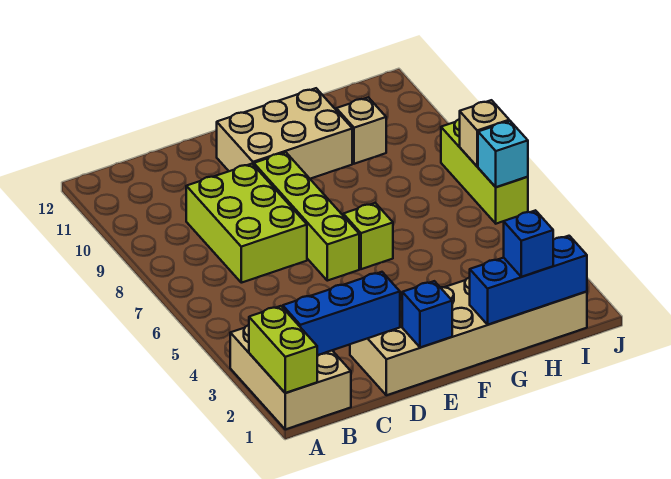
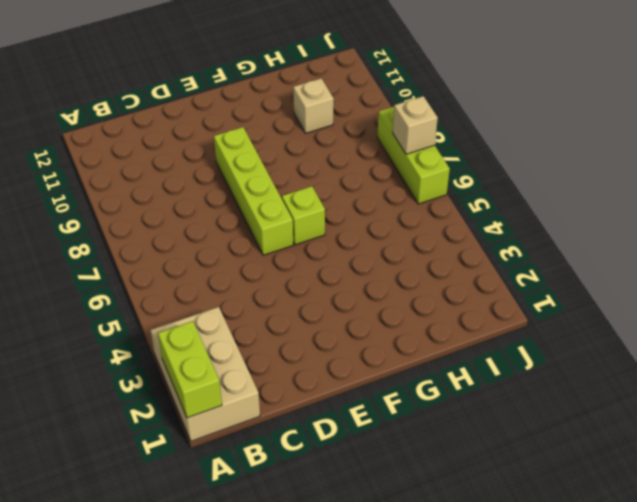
none -> lime 2x3 brick [186,164,307,283]
none -> tan 2x6 brick [350,277,587,395]
none -> tan 2x3 brick [217,88,352,179]

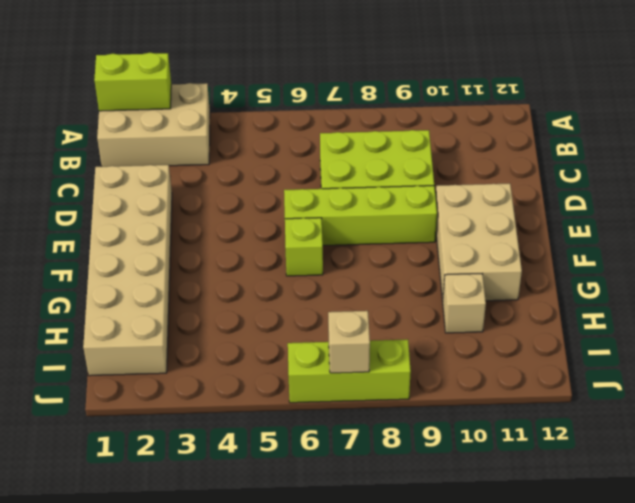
none -> blue 1x3 brick [283,272,400,355]
none -> blue 1x1 brick [402,281,452,347]
none -> blue 1x3 brick [470,236,587,325]

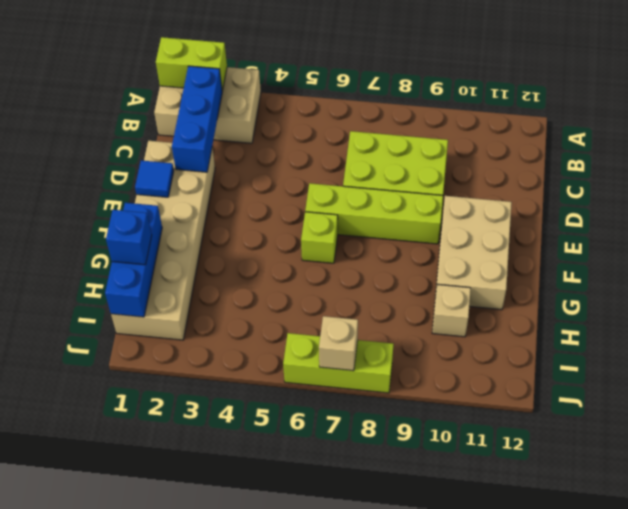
blue 1x1 tile [135,160,174,197] -> blue 1x1 brick [402,281,452,347]
none -> cyan 1x1 brick [478,121,528,187]

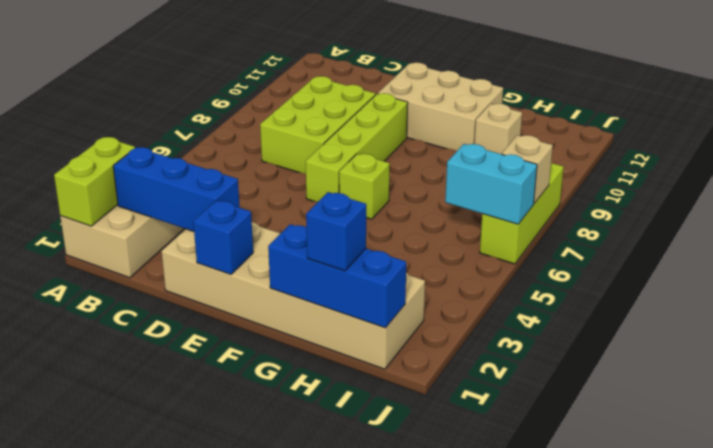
cyan 1x2 brick [445,144,537,224] -> cyan 1x1 brick [478,121,528,187]

